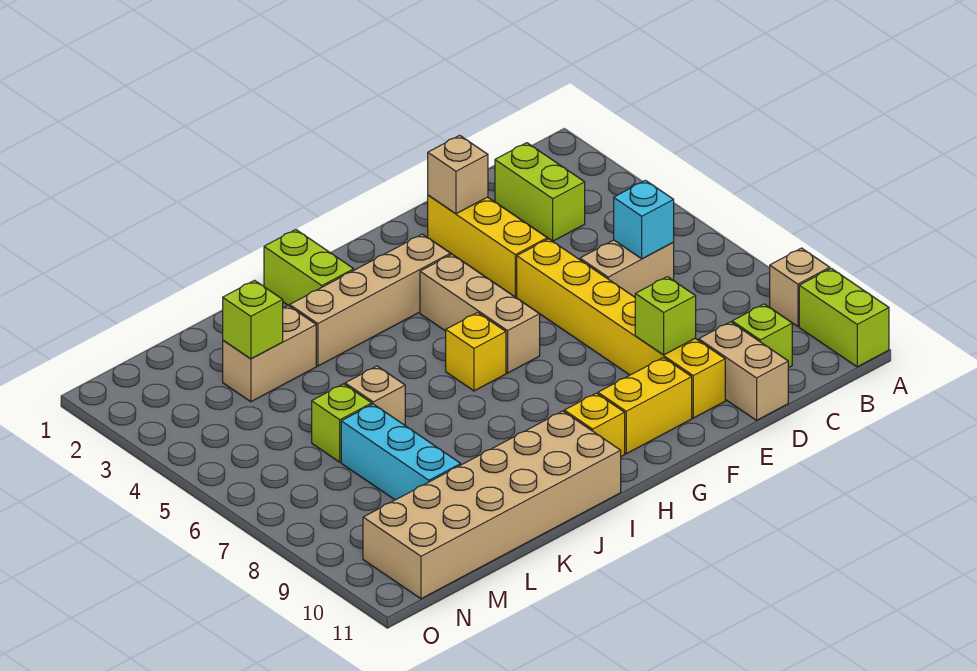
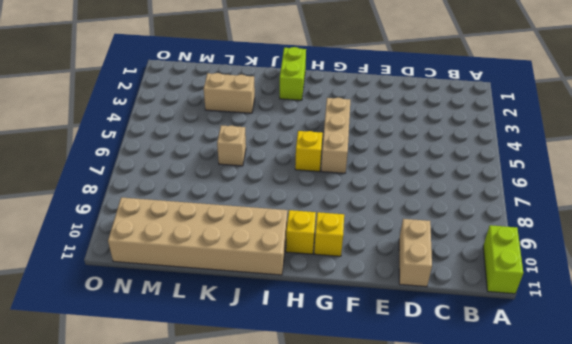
yellow 1x1 brick [314,212,344,256] -> yellow 1x2 brick [598,358,692,454]
none -> tan 1x1 brick [770,248,830,327]
none -> lime 1x2 brick [495,143,585,241]
none -> tan 1x2 brick [580,240,674,297]

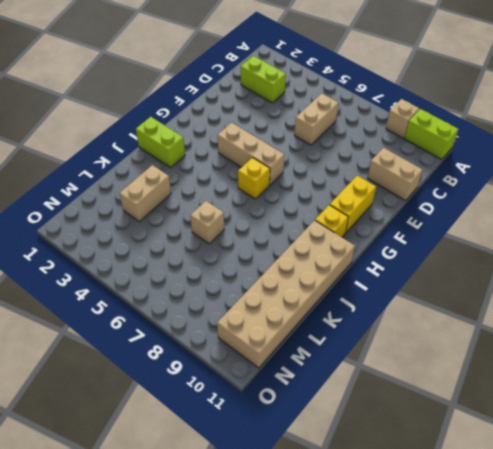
none -> lime 1x1 brick [732,304,792,368]
none -> yellow 1x3 brick [428,195,547,297]
none -> yellow 1x6 brick [517,239,725,418]

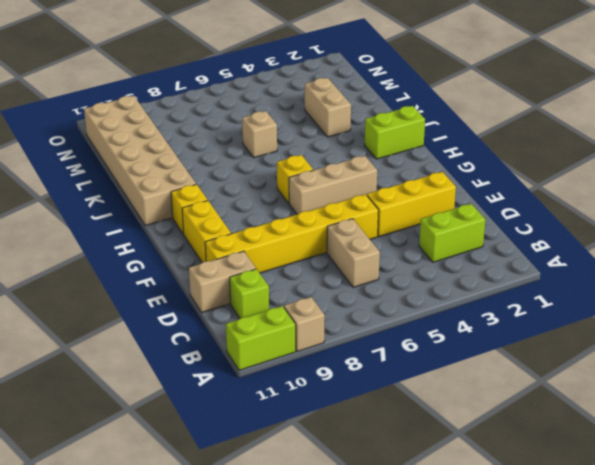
none -> tan 1x4 brick [290,234,451,366]
none -> lime 1x1 brick [312,384,372,462]
none -> cyan 1x3 brick [341,404,461,500]

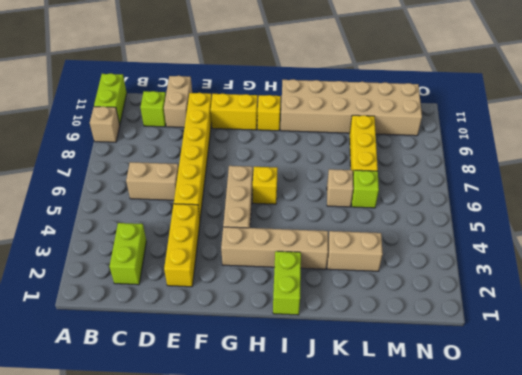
yellow 1x3 brick [350,115,378,172] -> cyan 1x3 brick [341,404,461,500]
none -> cyan 1x1 brick [614,180,674,259]
none -> tan 1x1 brick [428,135,488,214]
none -> lime 1x1 brick [635,277,696,355]

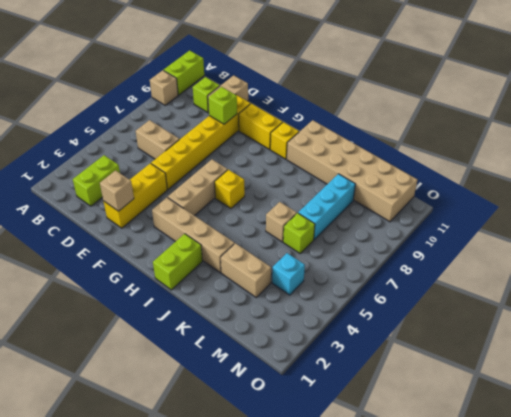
cyan 1x1 brick [272,253,305,295] -> cyan 1x1 brick moved to [614,180,674,259]
none -> lime 1x1 brick [223,280,283,359]

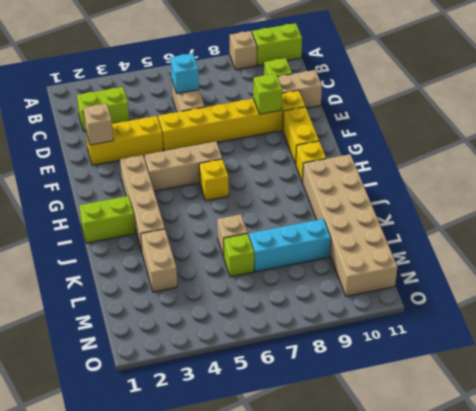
none -> lime 1x1 brick [223,280,283,359]

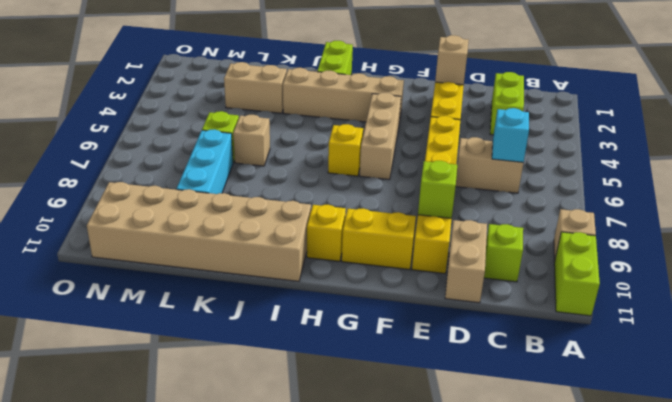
none -> lime 1x1 brick [223,280,283,359]

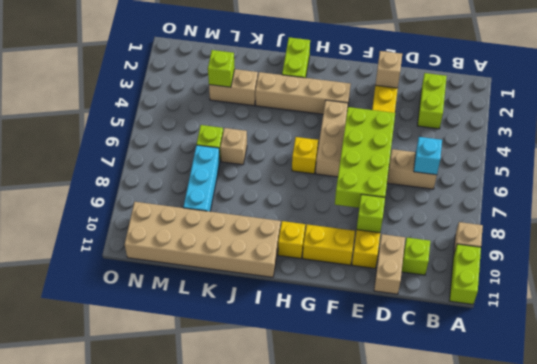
lime 2x4 brick [335,107,395,208] -> none

